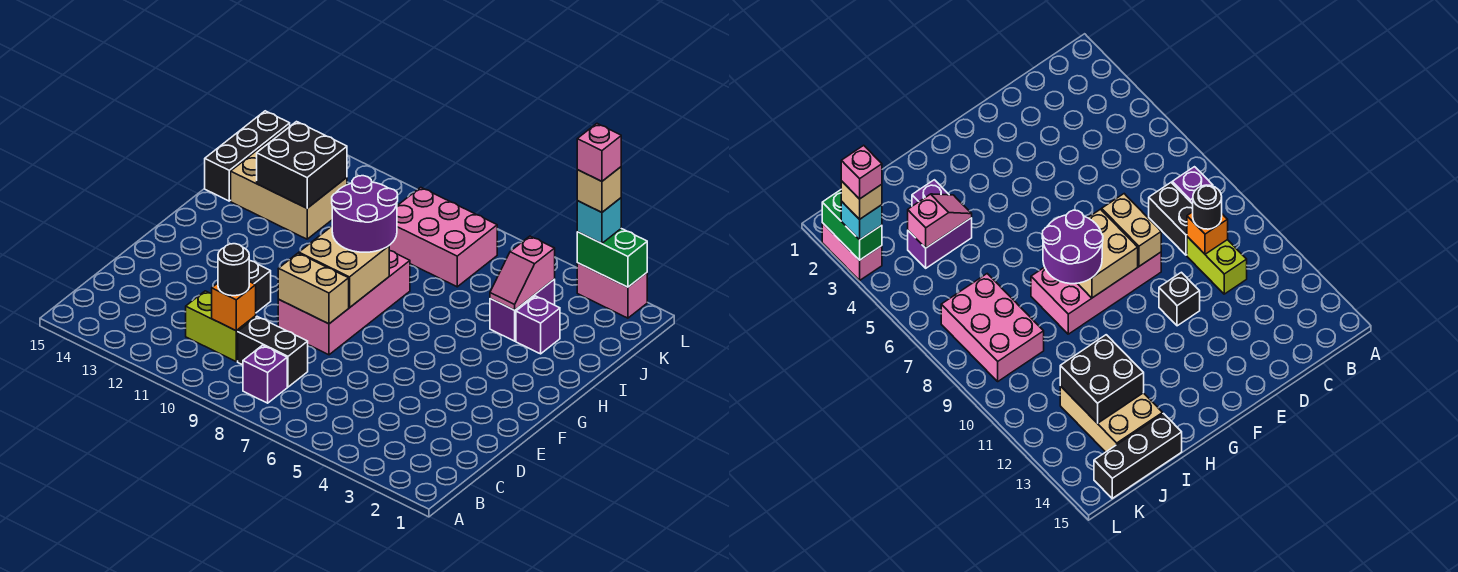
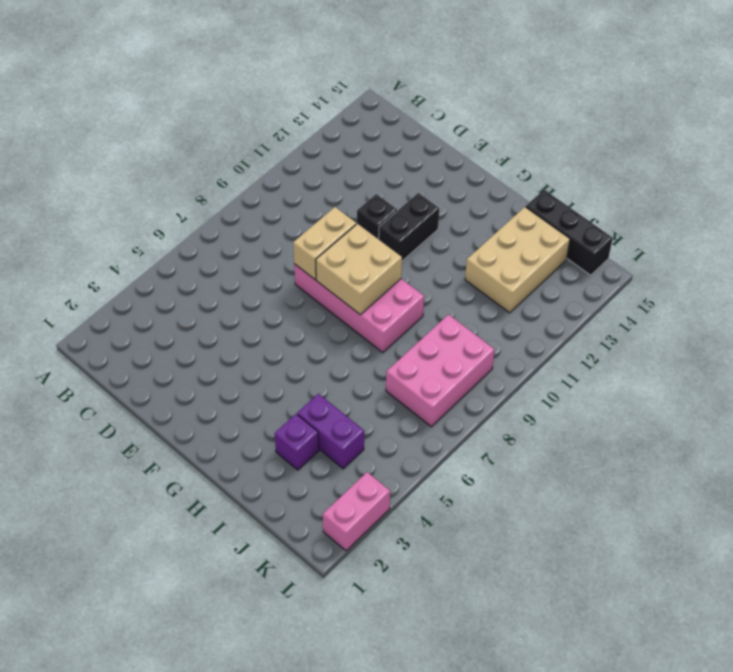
black 1x2 brick [379,193,439,261] -> black 1x2 brick moved to [238,317,308,387]
none -> purple 1x1 brick [243,345,287,403]
none -> lime 1x2 brick [186,291,256,361]
none -> orange 1x1 brick [212,282,256,331]

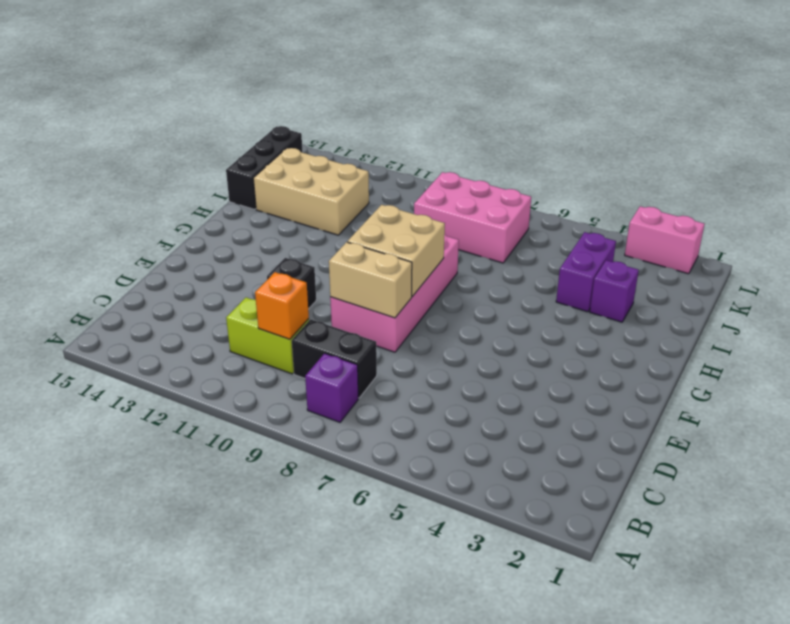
none -> pink 1x2 slope [490,236,555,310]
none -> black 2x2 brick [257,122,347,208]
none -> green 1x2 brick [577,229,647,287]

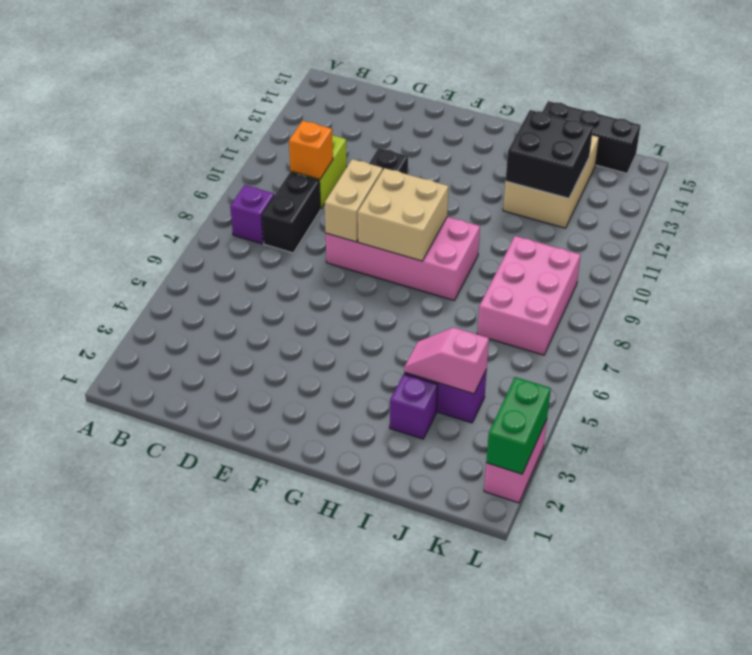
none -> black 1x1 round brick [218,244,250,296]
none -> purple 2x2 round brick [332,176,398,252]
none -> cyan 1x1 brick [577,198,621,243]

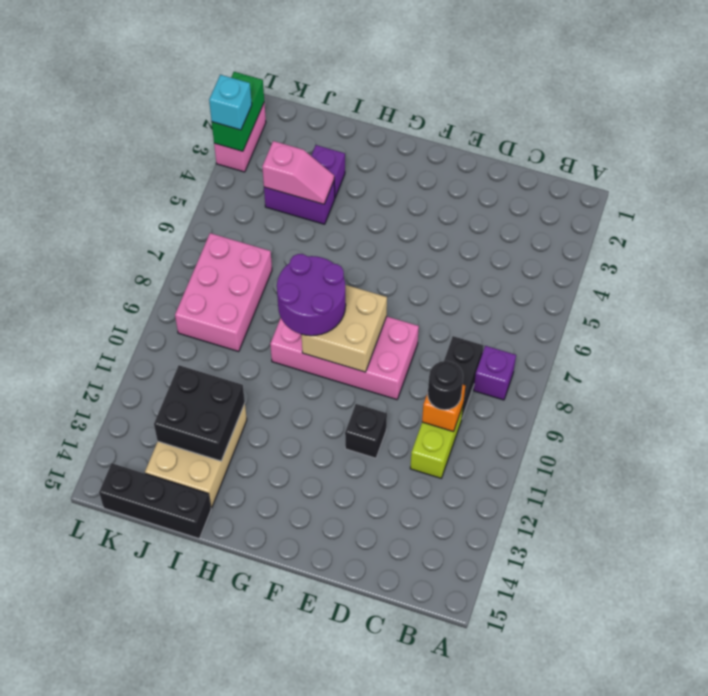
none -> tan 1x2 brick [278,253,349,324]
none -> tan 1x1 brick [577,167,621,212]
none -> pink 1x1 brick [577,124,621,181]

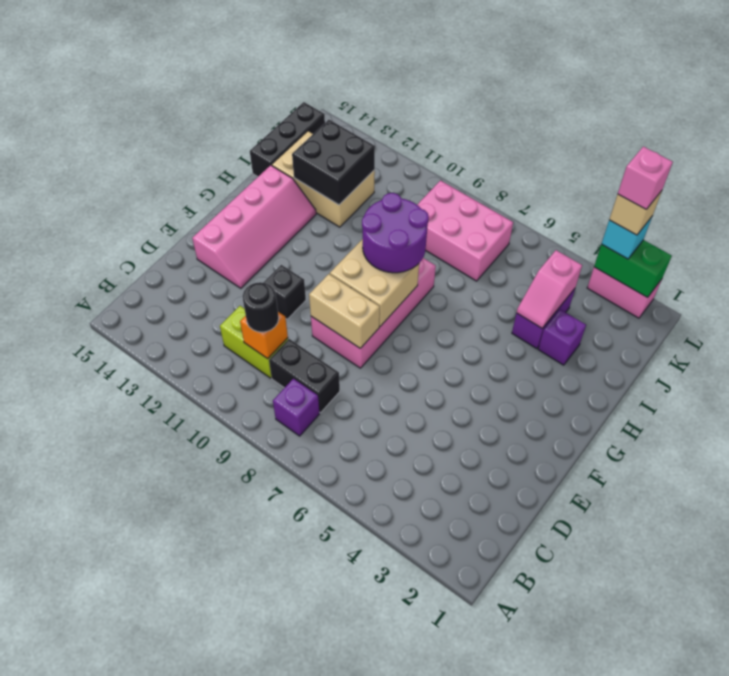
pink 2x4 slope [192,165,316,288] -> none

